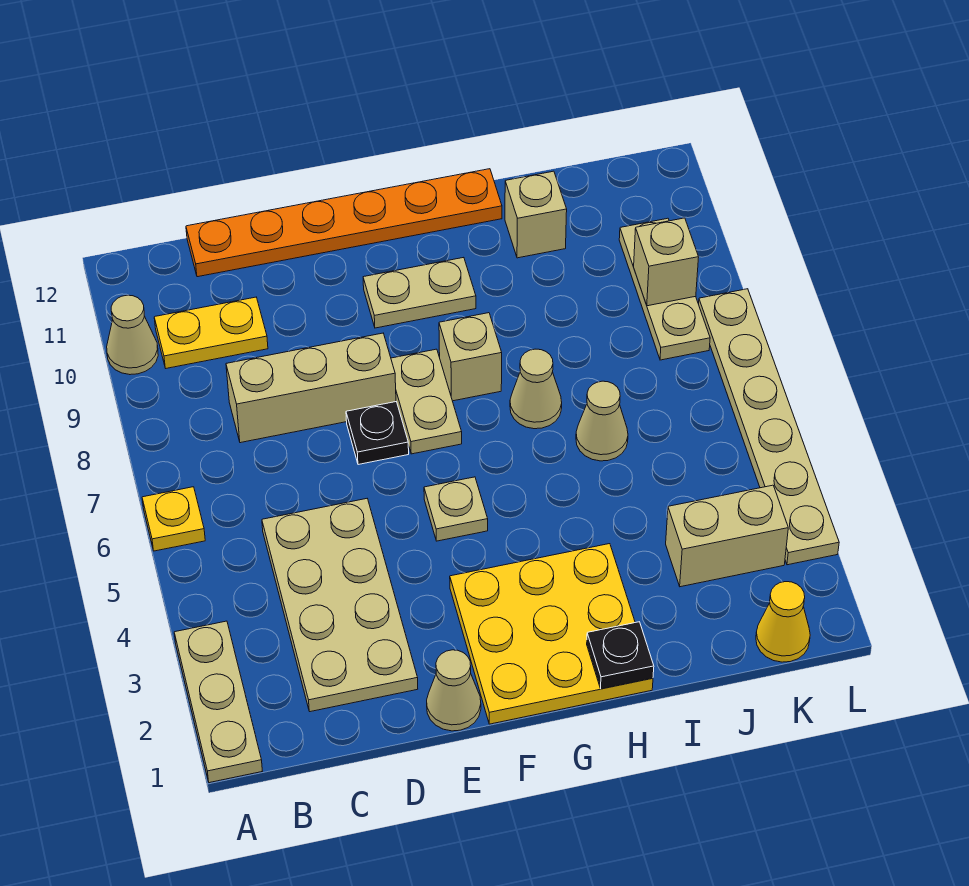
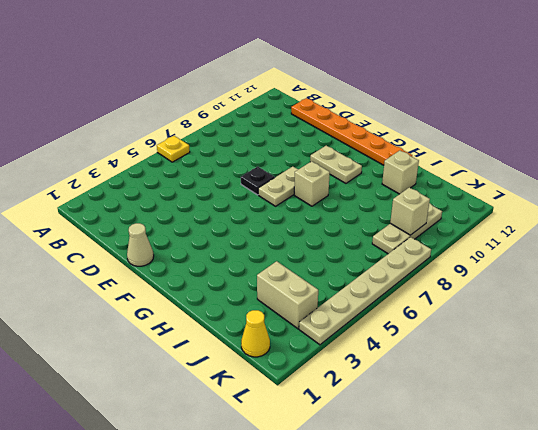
none -> tan 1x3 plate [174,621,262,783]
none -> tan 1x1 cone [107,295,158,375]
none -> yellow 1x2 plate [154,297,268,368]

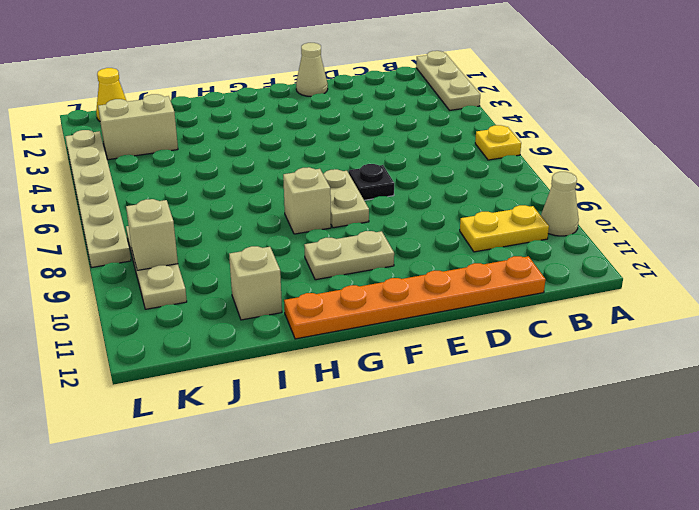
none -> tan 2x4 plate [262,499,418,712]
none -> tan 1x3 brick [226,333,396,443]
none -> yellow 3x3 plate [450,544,653,724]

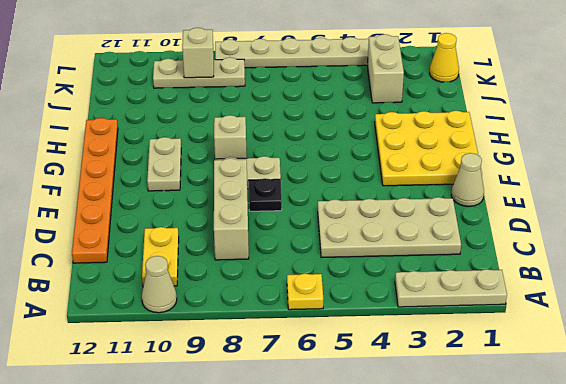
none -> tan 1x1 plate [424,477,488,541]
none -> tan 1x1 cone [510,349,562,429]
none -> tan 1x1 cone [576,381,628,461]

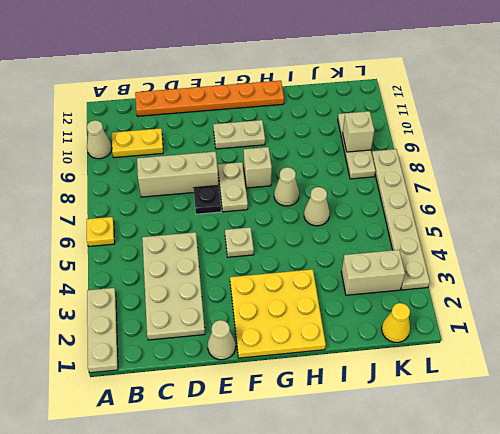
none -> tan 1x1 brick [505,171,567,258]
none -> black 1x1 plate [587,622,654,689]

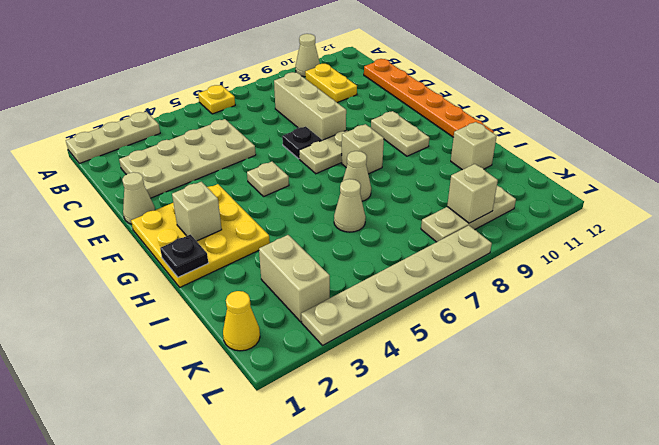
tan 1x1 brick [172,182,222,241] -> none

